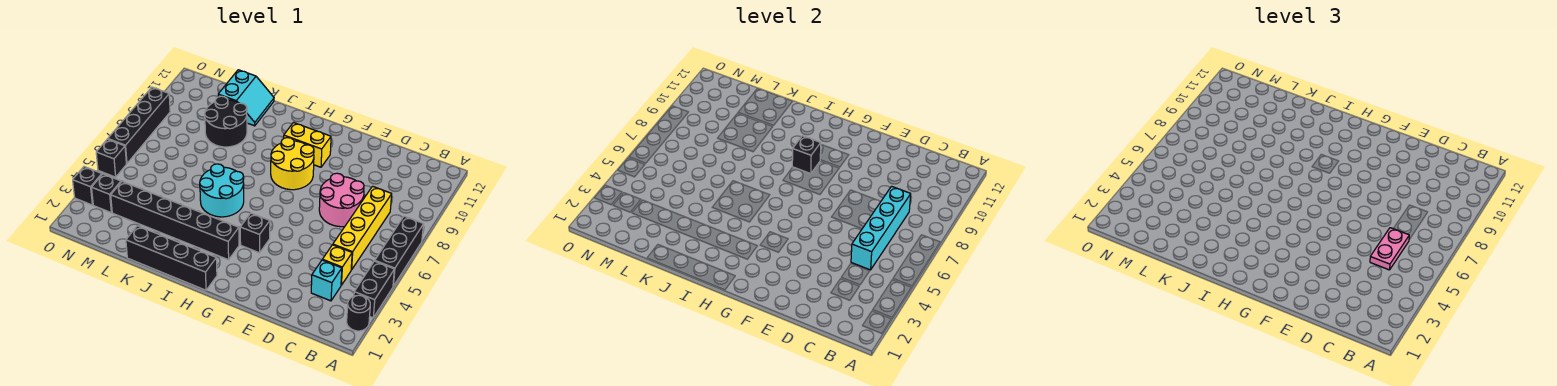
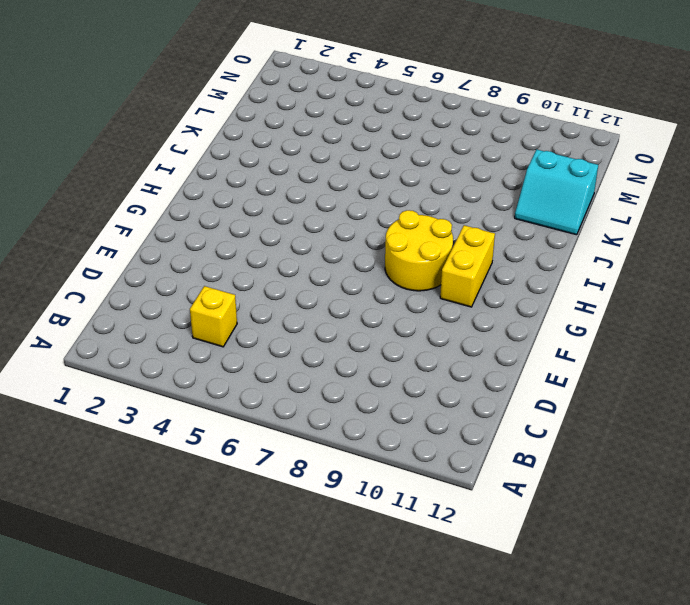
none -> black 1x1 round brick [347,295,370,331]
none -> black 1x2 brick [354,261,394,318]
none -> black 1x3 brick [375,216,424,286]

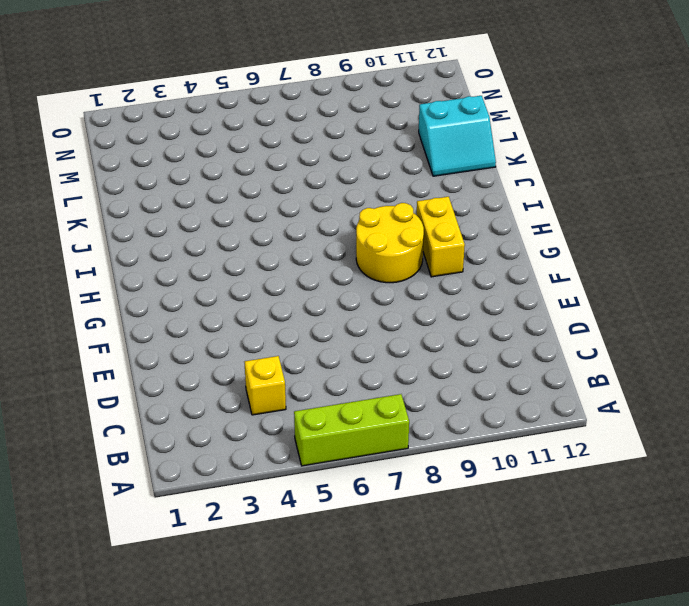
lime 1x3 brick [294,394,409,466] -> black 1x3 brick [375,216,424,286]
none -> black 1x1 round brick [347,295,370,331]
none -> black 1x2 brick [354,261,394,318]
none -> cyan 1x1 brick [311,260,342,301]

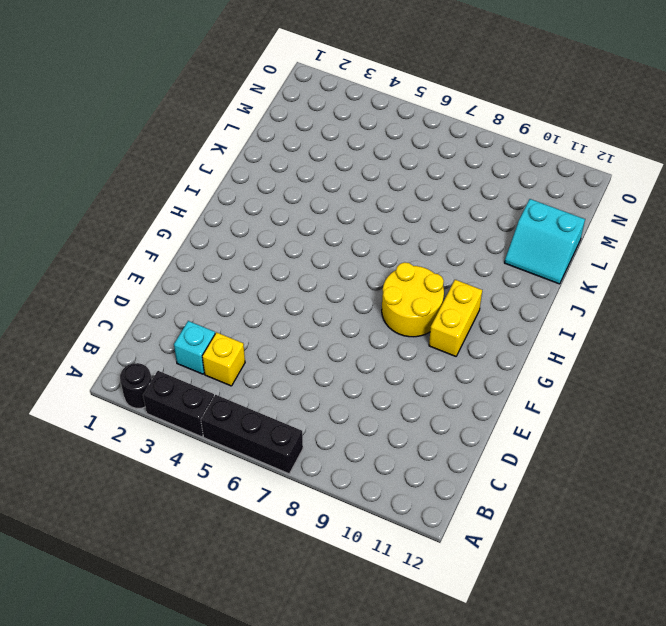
none -> yellow 1x4 brick [333,186,392,270]
none -> pink 2x2 round brick [319,173,364,227]
none -> black 1x1 brick [240,213,270,253]

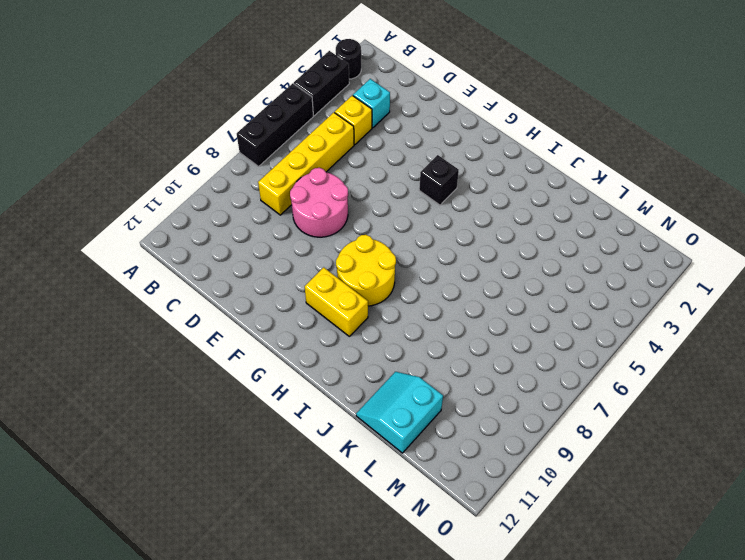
none -> black 1x4 brick [126,226,217,290]
none -> black 1x6 brick [111,181,239,260]
none -> cyan 2x2 round brick [200,164,244,217]

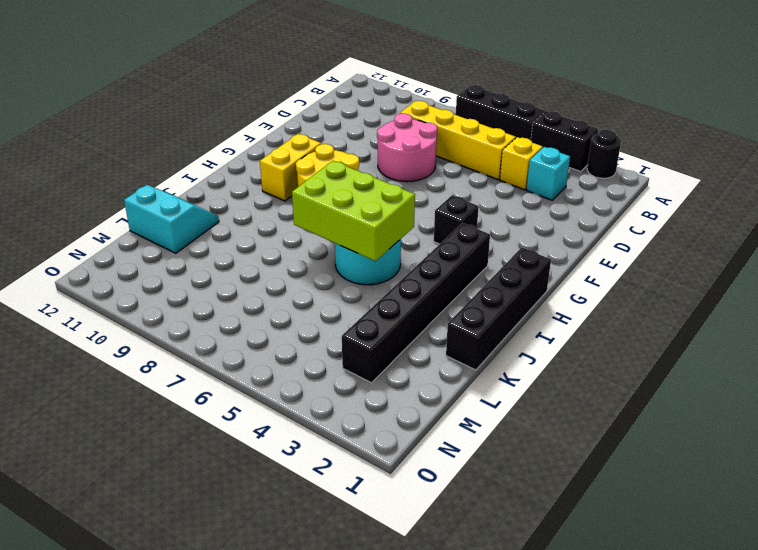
lime 2x3 brick [292,161,415,261] -> none
none -> black 2x2 round brick [205,96,247,147]
none -> black 1x1 brick [92,174,121,213]
none -> black 1x1 brick [73,167,102,205]

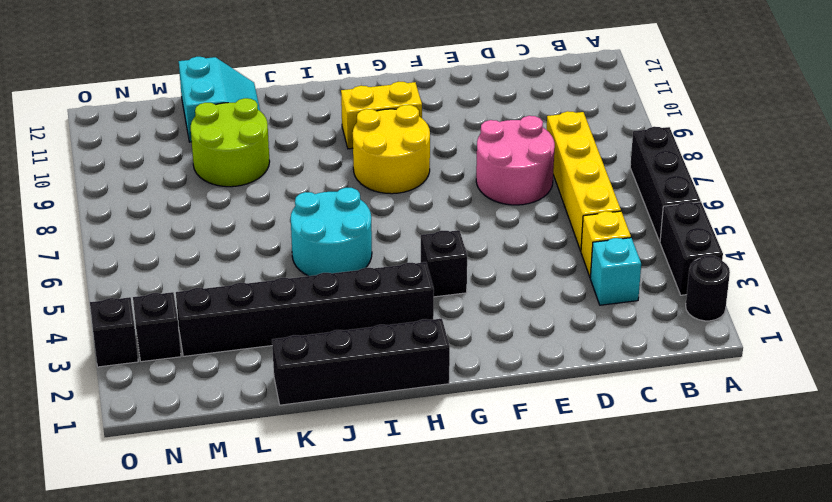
lime 2x2 round brick [191,98,270,187] -> black 2x2 round brick [205,96,247,147]
none -> black 1x1 brick [96,139,126,177]
none -> black 1x4 brick [108,87,170,164]
none -> cyan 1x4 brick [851,186,911,270]

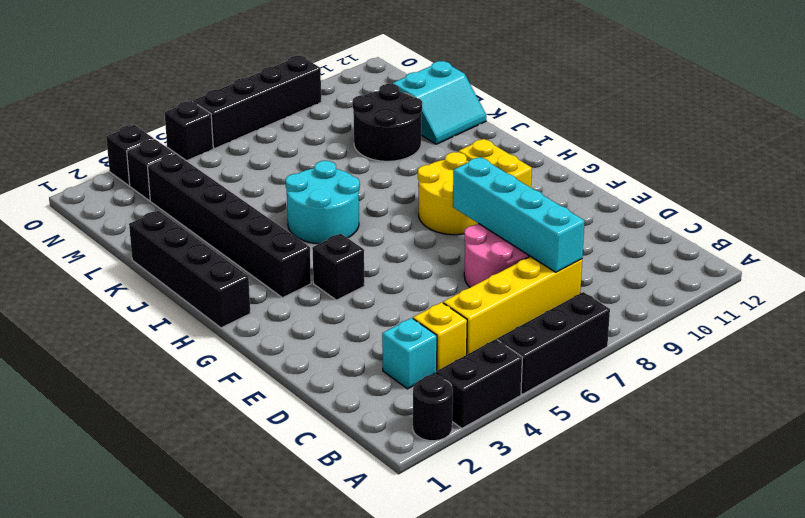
cyan 1x4 brick [453,157,585,272] -> cyan 1x4 brick turned to [851,186,911,270]
none -> black 1x1 brick [792,136,821,173]
none -> pink 1x2 plate [1370,228,1409,270]

